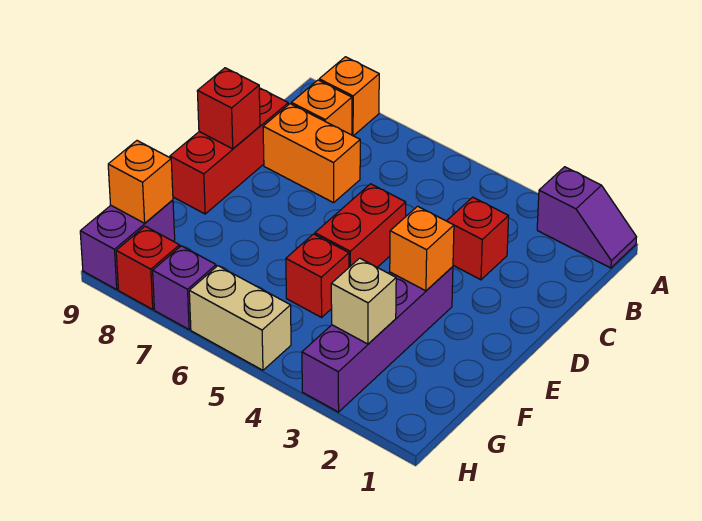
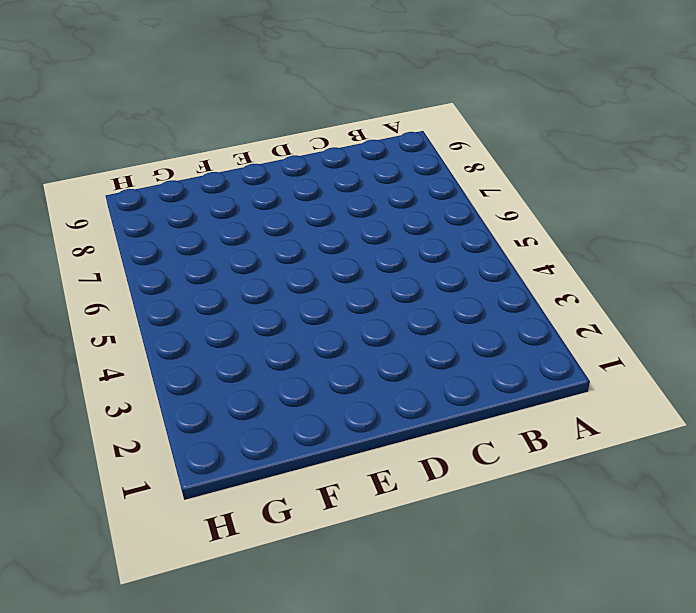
none -> purple 1x2 slope [537,167,637,268]
none -> orange 1x1 brick [319,57,379,136]
none -> orange 1x1 brick [291,80,352,135]

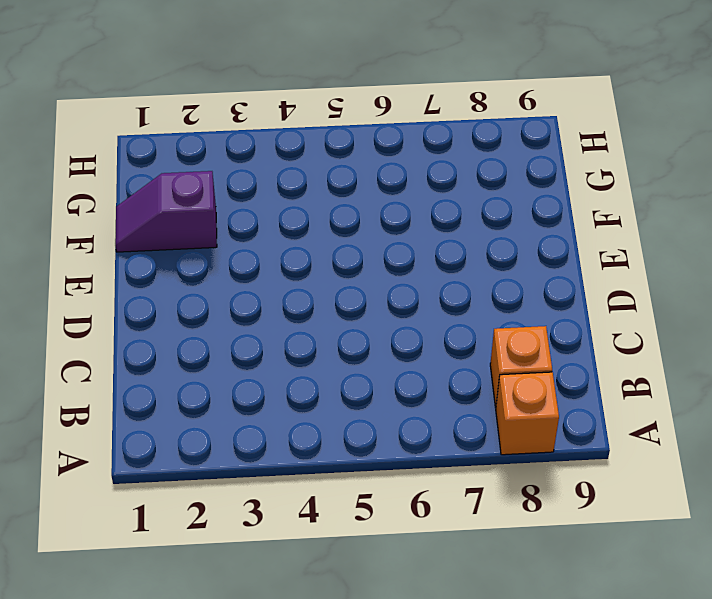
purple 1x2 slope [115,171,217,252] -> purple 1x2 slope moved to [537,167,637,268]
none -> red 1x1 brick [447,197,509,280]
none -> orange 1x2 brick [263,104,360,203]
none -> red 1x3 brick [170,88,288,214]

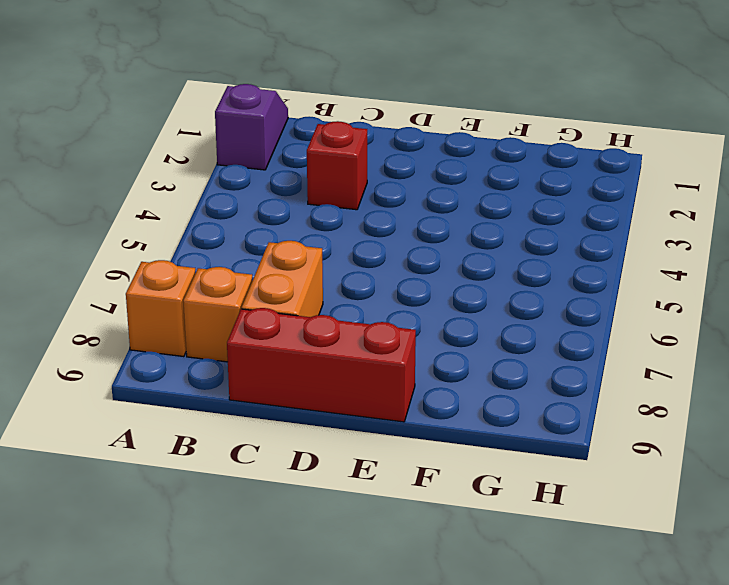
none -> red 1x2 brick [315,184,406,267]
none -> purple 1x4 brick [302,267,453,412]
none -> red 1x1 brick [286,234,349,317]

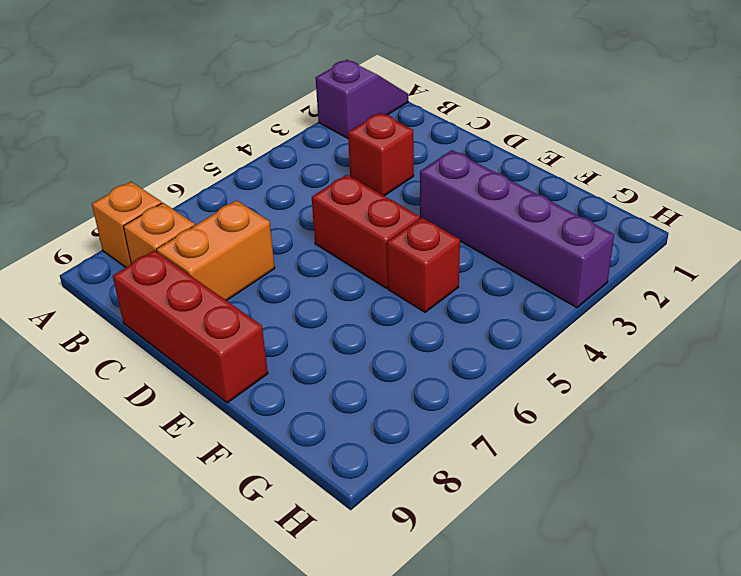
none -> purple 1x2 brick [80,200,175,289]
none -> tan 1x2 brick [189,266,291,370]
none -> purple 1x1 brick [153,246,216,329]

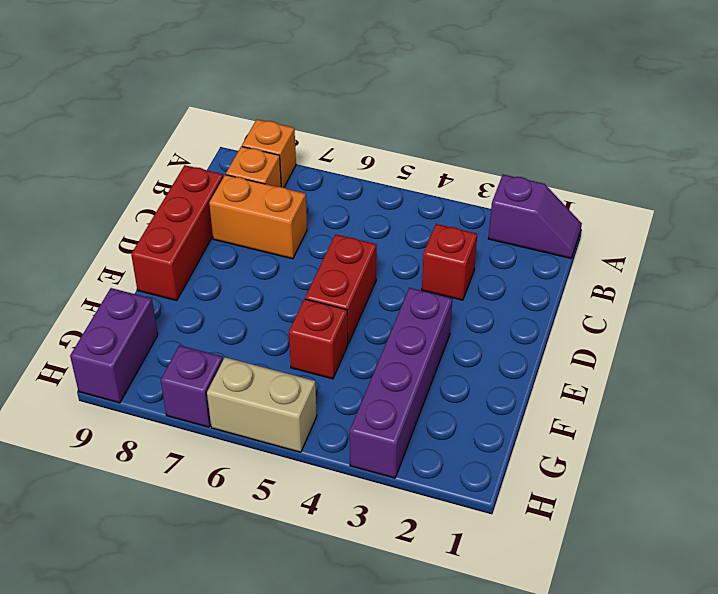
none -> red 1x1 brick [116,226,180,309]
none -> red 1x1 brick [197,68,260,149]
none -> orange 1x1 brick [390,206,454,291]

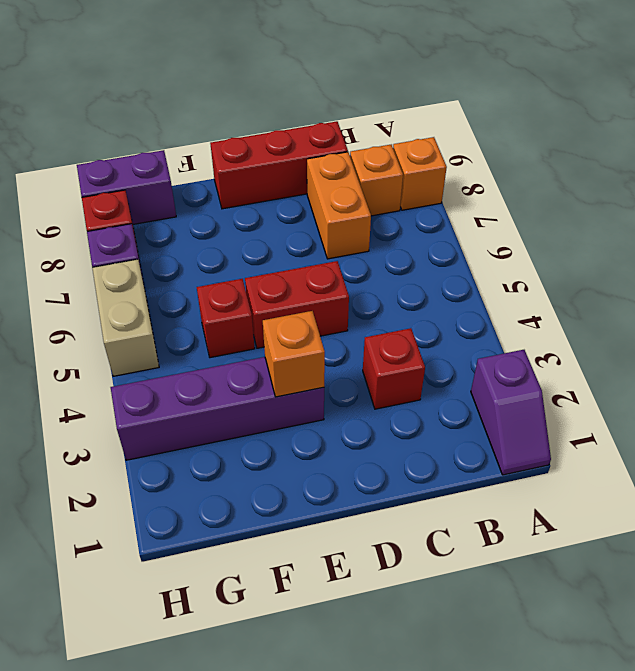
none -> red 1x1 brick [197,68,260,149]
none -> tan 1x1 brick [331,258,396,344]
none -> orange 1x1 brick [108,141,173,223]

